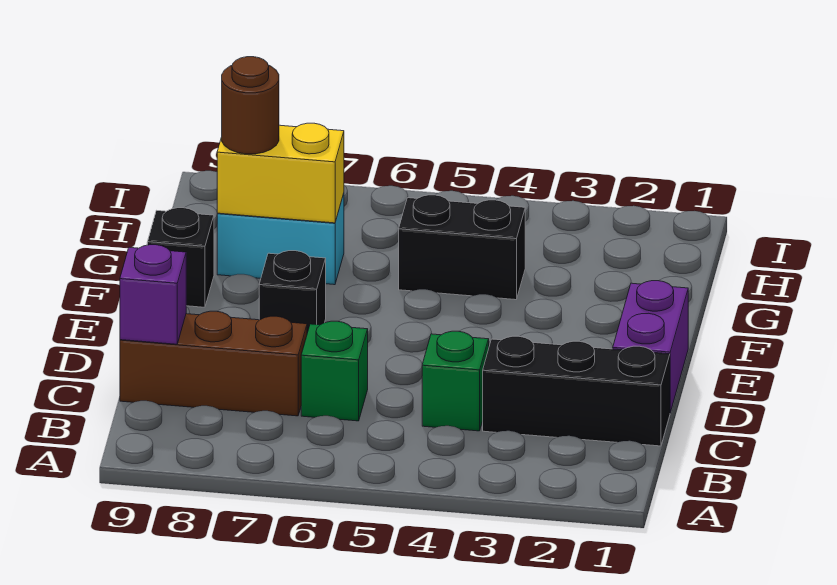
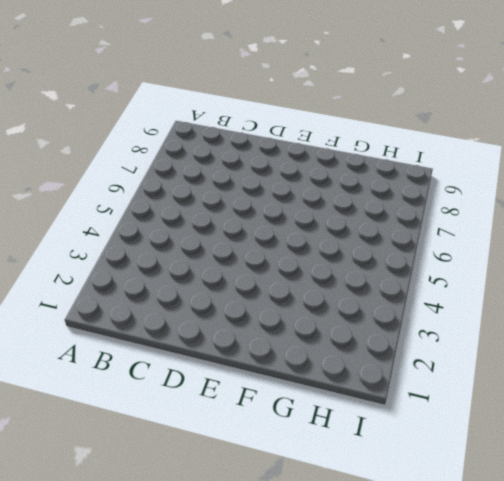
none -> black 1x3 brick [483,336,670,446]
none -> green 1x1 brick [422,331,489,431]
none -> green 1x1 brick [301,321,368,421]

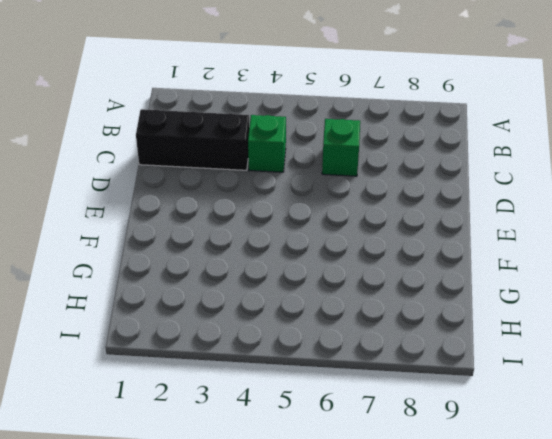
none -> brown 1x3 brick [120,311,307,416]
none -> purple 1x2 brick [613,281,688,412]
none -> black 1x1 brick [259,251,326,333]

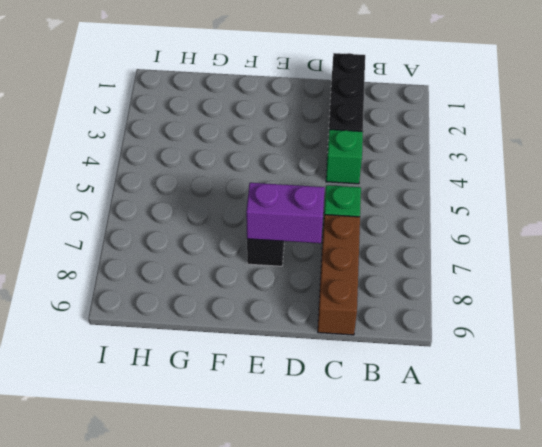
purple 1x2 brick [246,183,325,243] -> purple 1x2 brick moved to [613,281,688,412]
none -> black 1x1 brick [147,208,214,307]
none -> black 1x2 brick [399,195,525,300]
none -> cyan 1x2 brick [217,194,344,285]

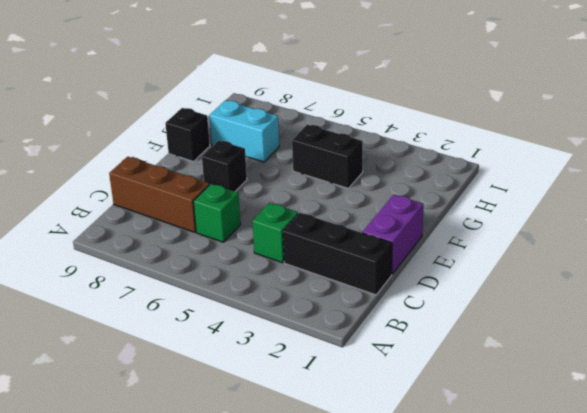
none -> purple 1x1 brick [120,245,186,344]
none -> yellow 1x2 brick [217,123,344,223]
none -> brown 1x1 round brick [222,57,279,154]

